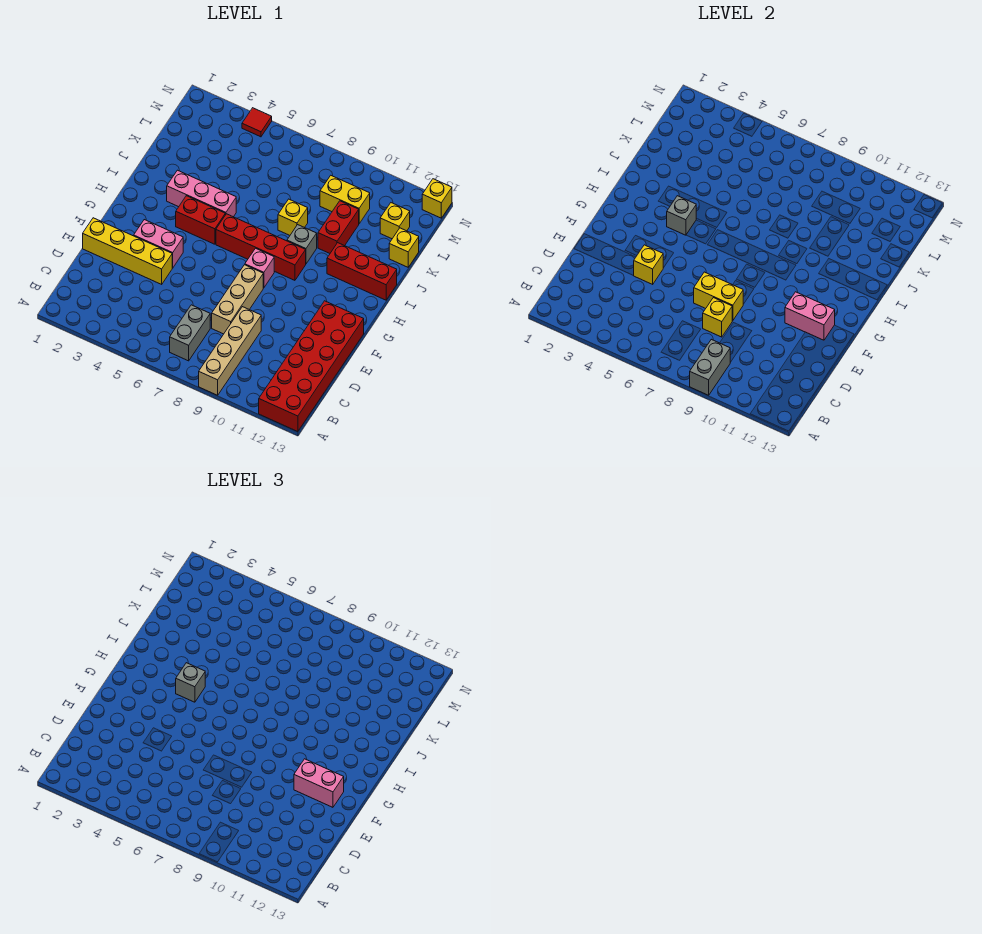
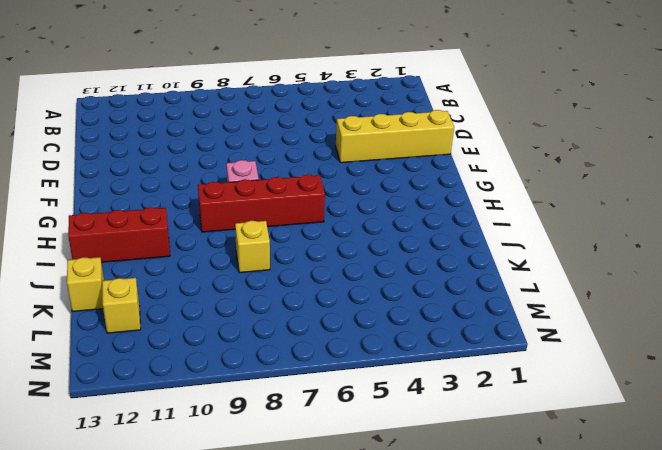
none -> tan 1x4 brick [199,307,261,395]
none -> red 2x6 brick [259,301,364,432]
none -> grey 1x2 brick [170,305,210,361]

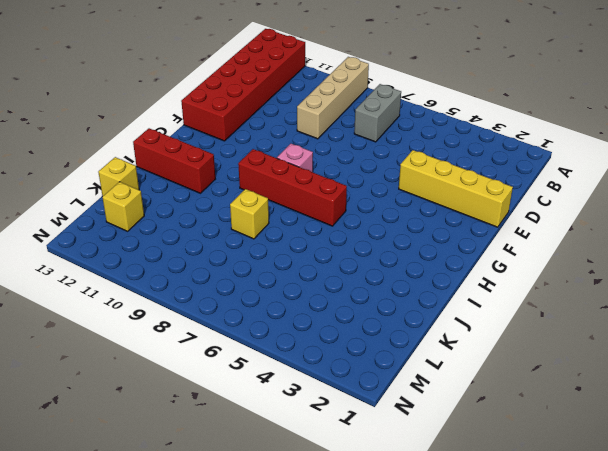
none -> tan 1x3 brick [212,265,263,334]
none -> pink 1x2 brick [134,220,183,268]
none -> red 1x2 brick [176,196,225,244]

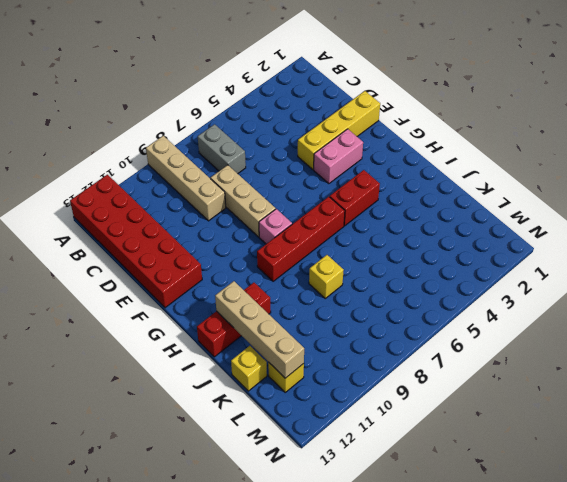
tan 1x4 brick [215,281,304,378] -> none
none -> pink 1x3 brick [167,170,236,217]
none -> grey 1x1 brick [287,225,317,264]
none -> red 1x2 brick [318,201,359,253]

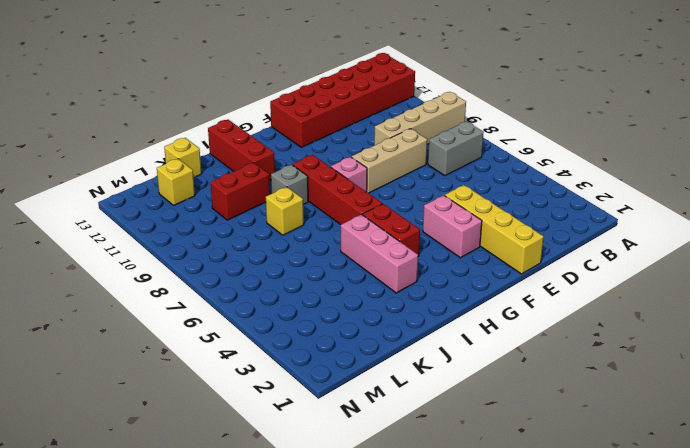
none -> yellow 1x2 brick [320,176,370,224]
none -> red 1x1 tile [242,108,272,137]
none -> yellow 1x1 brick [422,179,452,218]

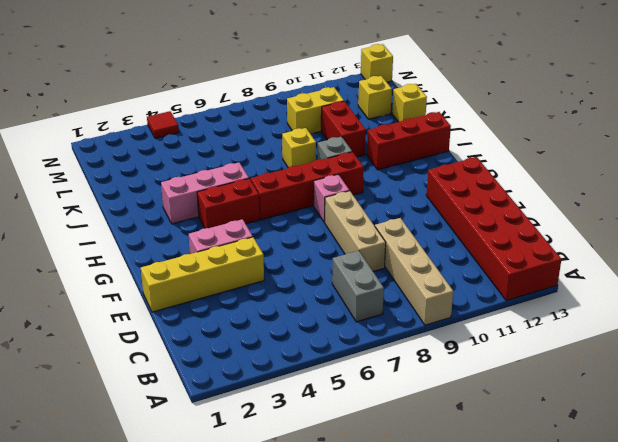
none -> grey 1x2 brick [690,339,730,395]
none -> yellow 1x1 brick [703,298,732,337]
none -> yellow 1x1 brick [634,245,663,284]

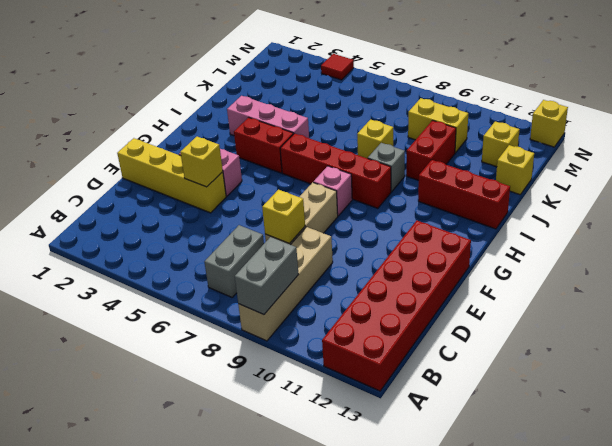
none -> yellow 1x2 brick [694,272,743,321]
none -> pink 1x2 brick [785,292,835,340]
none -> grey 1x1 brick [667,196,696,235]

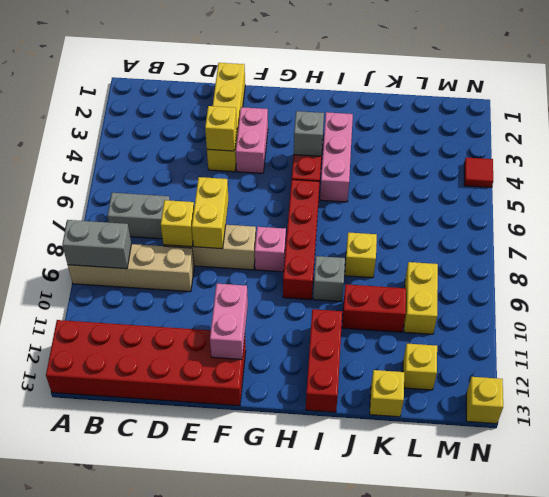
none -> pink 1x2 brick [294,759,344,807]
none -> grey 1x1 brick [176,663,205,702]

